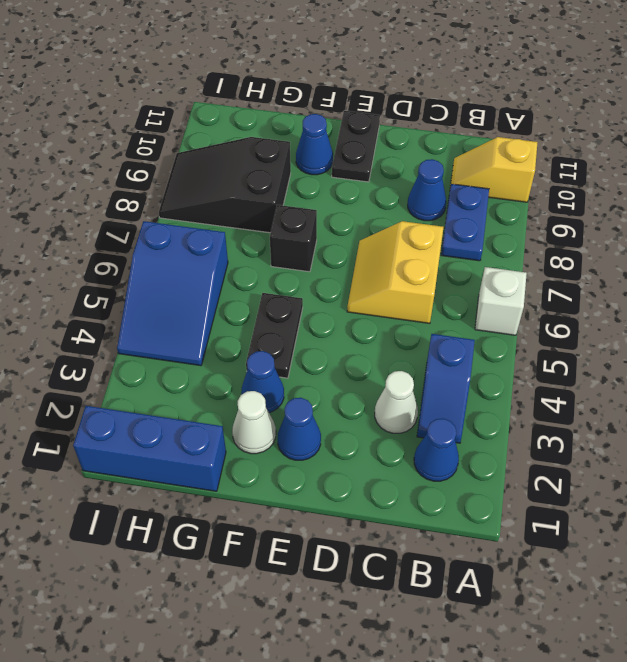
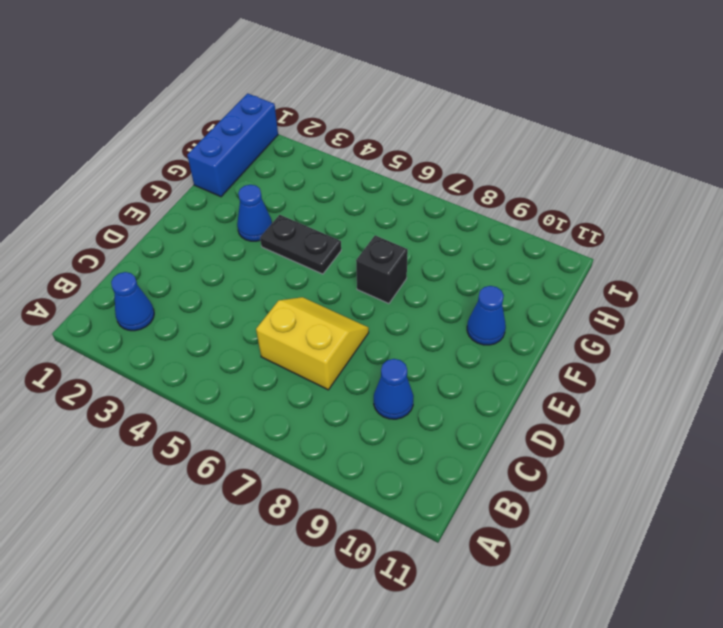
none -> white 1x1 brick [475,267,527,335]
none -> yellow 1x2 slope [451,137,538,202]
none -> blue 1x2 slope [417,334,475,443]

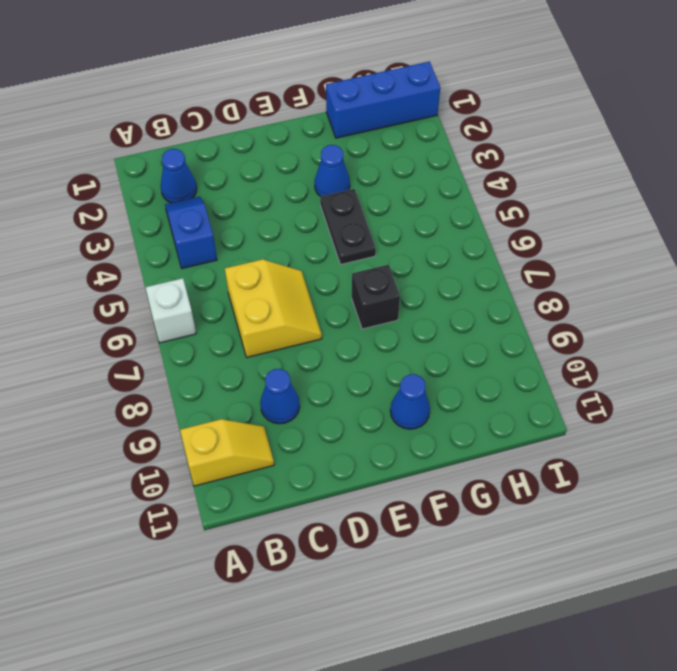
none -> blue 1x2 plate [441,184,489,261]
none -> white 1x1 cone [375,371,418,433]
none -> blue 1x1 cone [278,398,321,460]

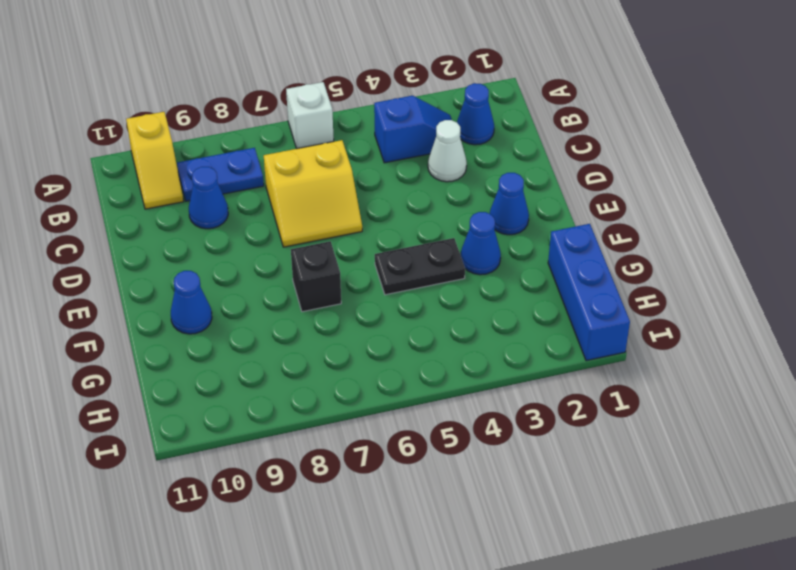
none -> black 1x2 plate [332,111,380,182]
none -> white 1x1 cone [232,391,276,454]
none -> black 2x3 slope [159,137,291,233]

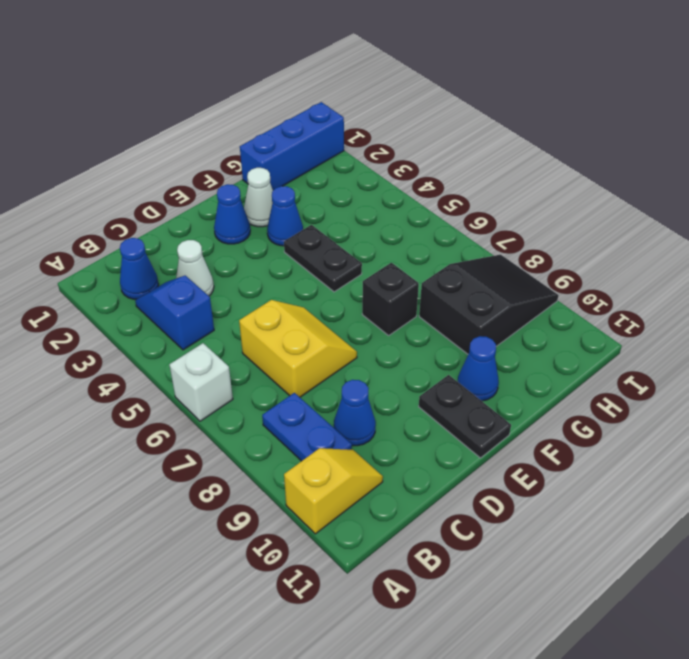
none -> blue 2x3 slope [117,221,228,366]

